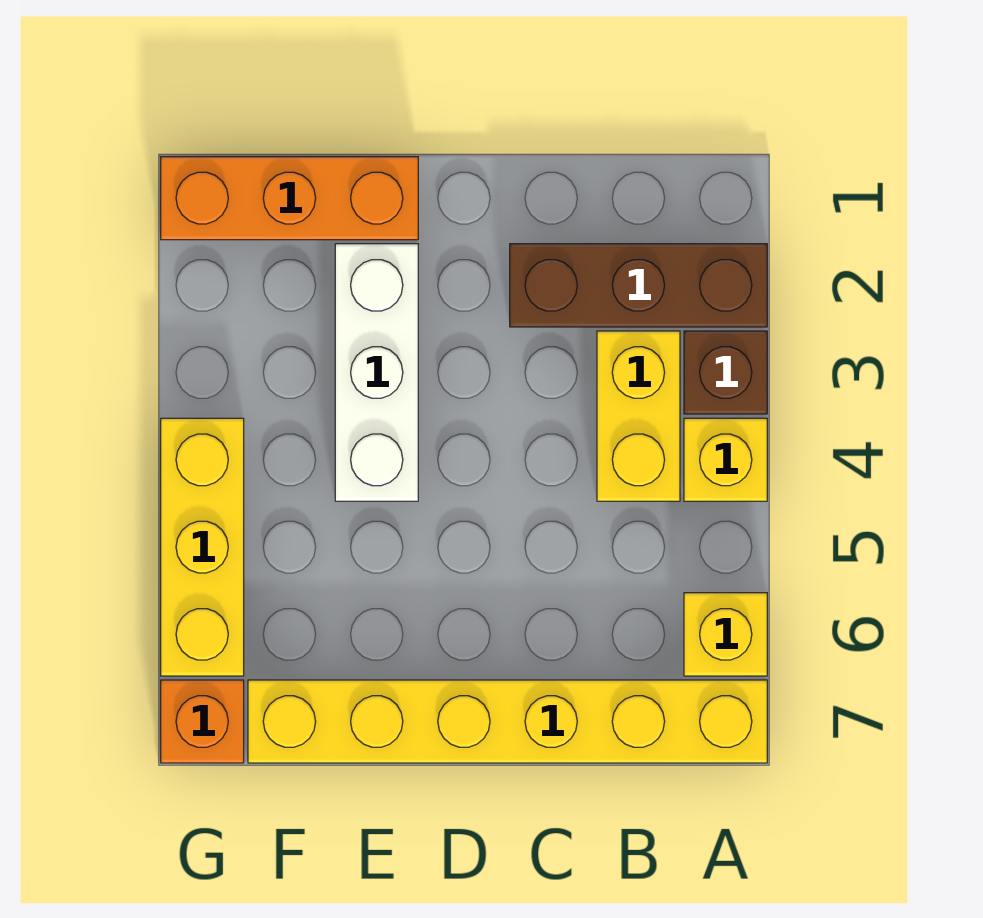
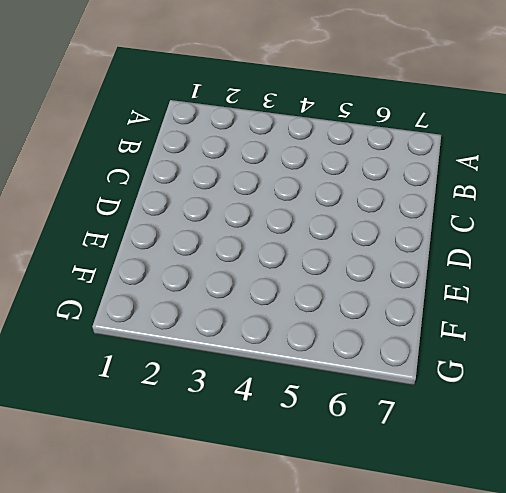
none -> brown 1x3 brick [510,244,767,327]
none -> brown 1x1 brick [684,331,767,414]

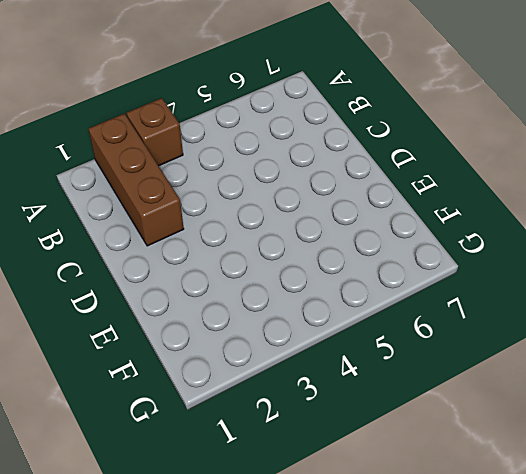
none -> yellow 1x1 brick [684,418,767,501]
none -> yellow 1x1 brick [684,593,767,676]

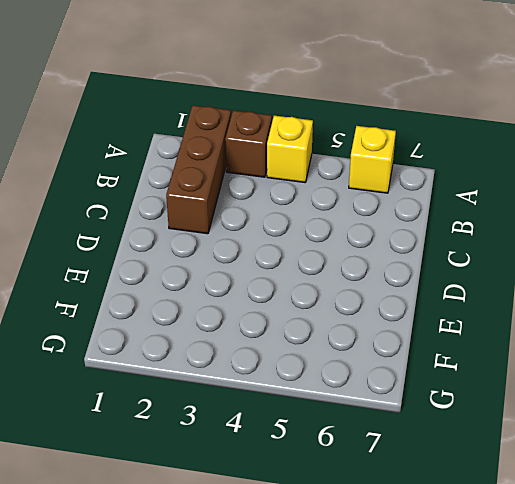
none -> yellow 1x6 brick [248,680,767,763]
none -> yellow 1x2 brick [597,331,680,501]

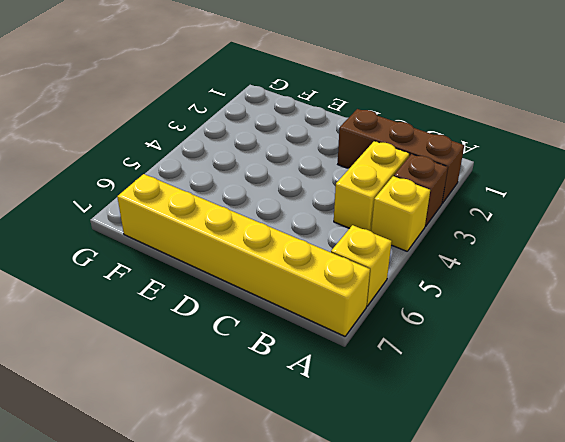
none -> orange 1x3 brick [161,157,418,240]
none -> white 1x3 brick [335,244,418,501]

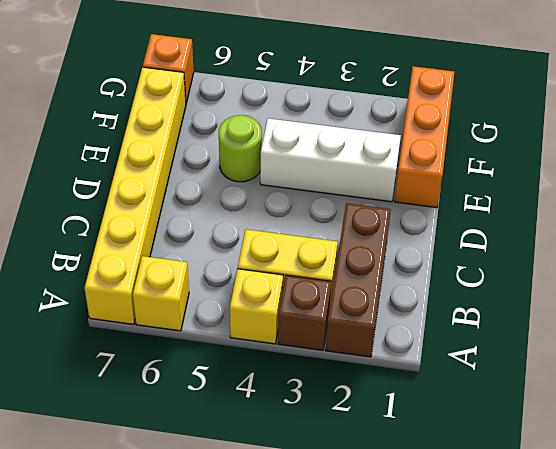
lime 1x1 round brick [219,115,262,182] -> none
none -> yellow 1x3 brick [161,418,244,676]

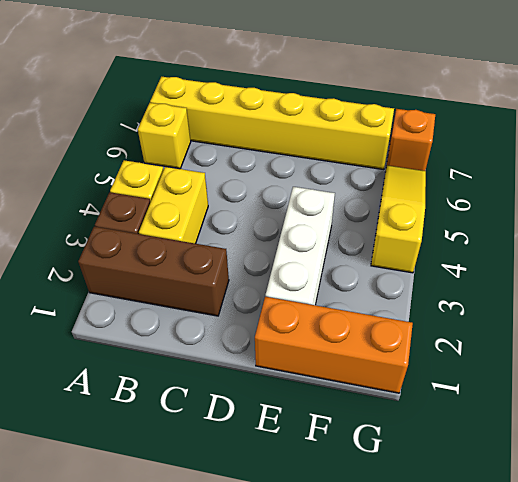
yellow 1x3 slope [371,165,426,273] -> yellow 1x3 brick [161,418,244,676]

